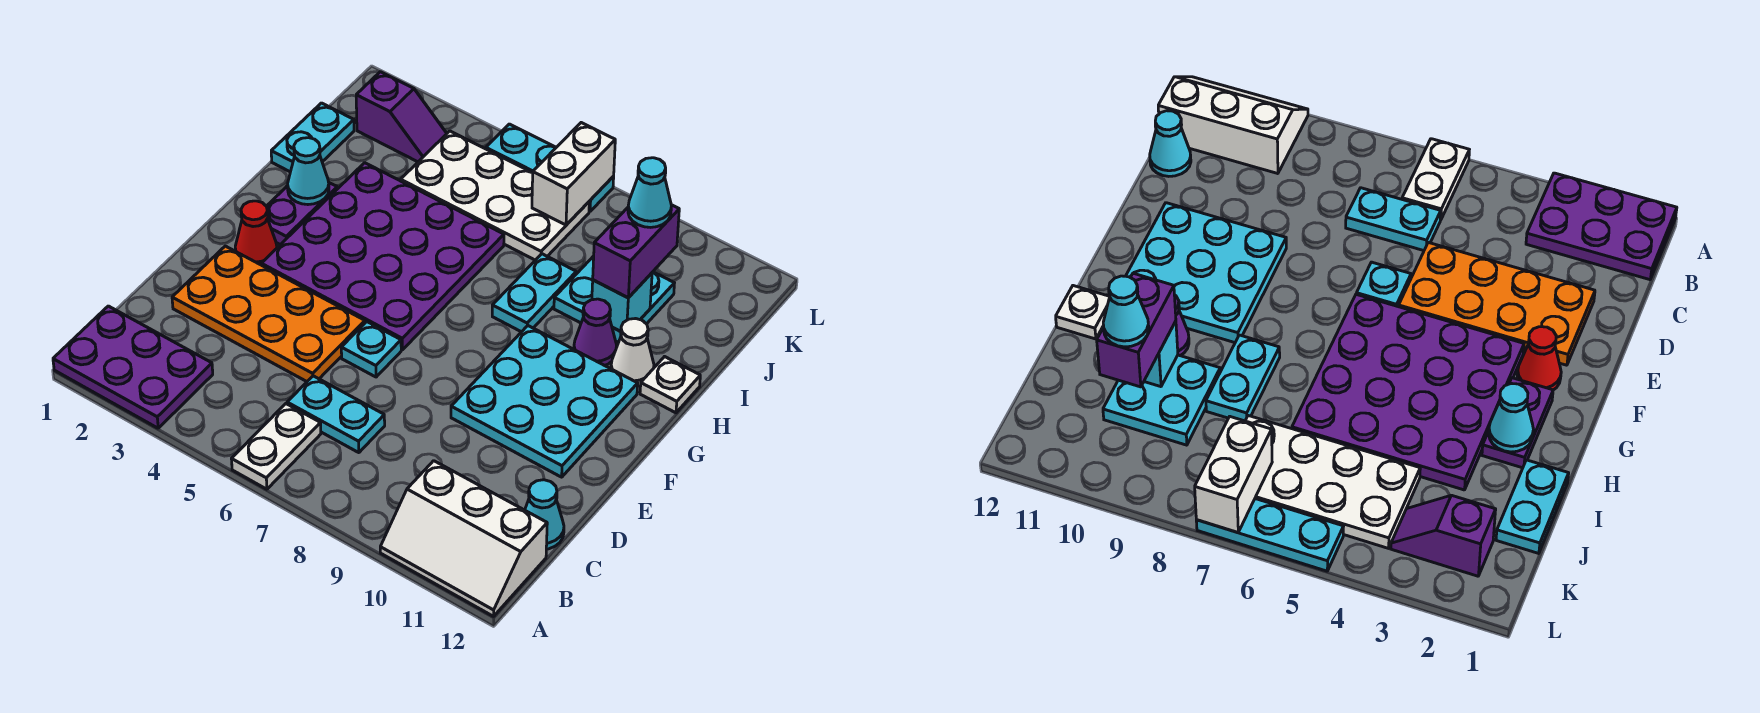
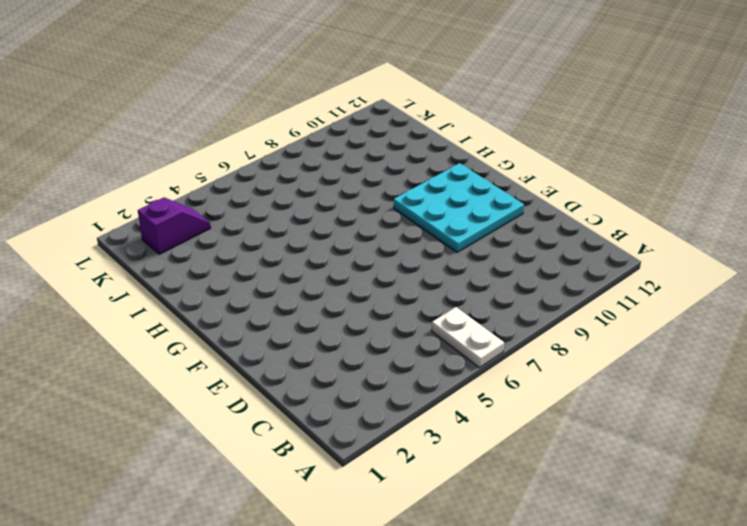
none -> purple 2x3 plate [53,306,213,428]
none -> white 2x3 slope [380,461,547,616]
none -> cyan 1x2 plate [287,376,385,453]

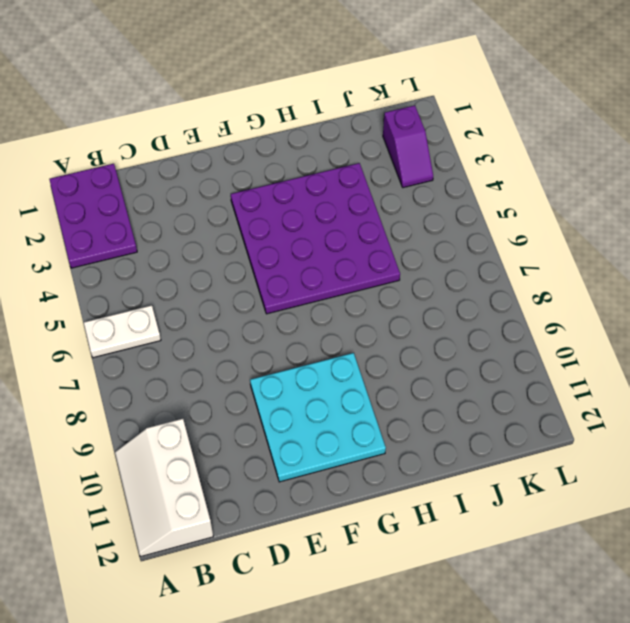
none -> cyan 1x2 plate [287,376,385,453]
none -> cyan 1x1 cone [525,480,564,549]
none -> orange 2x4 plate [172,246,365,381]

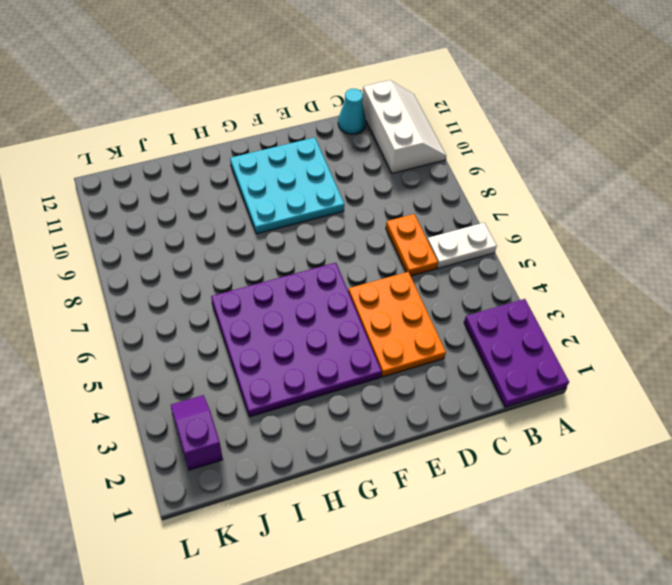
orange 1x2 plate [386,214,438,276] -> cyan 1x2 plate [287,376,385,453]
orange 2x3 plate [348,272,446,377] -> orange 2x4 plate [172,246,365,381]
none -> cyan 1x1 plate [341,322,401,377]
none -> red 1x1 cone [235,201,277,265]
none -> purple 1x2 plate [266,183,337,245]

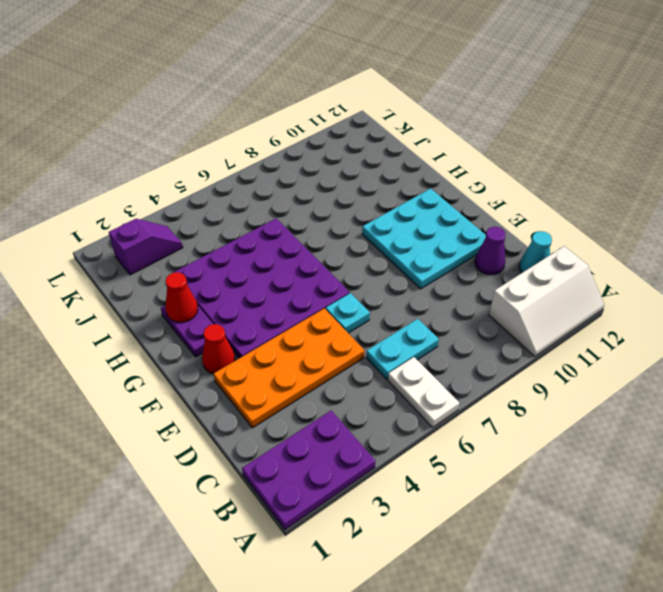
purple 1x1 cone [475,227,505,275] -> purple 1x1 cone moved to [574,299,617,366]
red 1x1 cone [165,272,198,322] -> cyan 1x1 cone [288,138,329,205]
none -> cyan 1x2 plate [492,254,576,332]
none -> white 1x1 cone [611,319,654,386]
none -> white 1x1 plate [640,357,700,413]

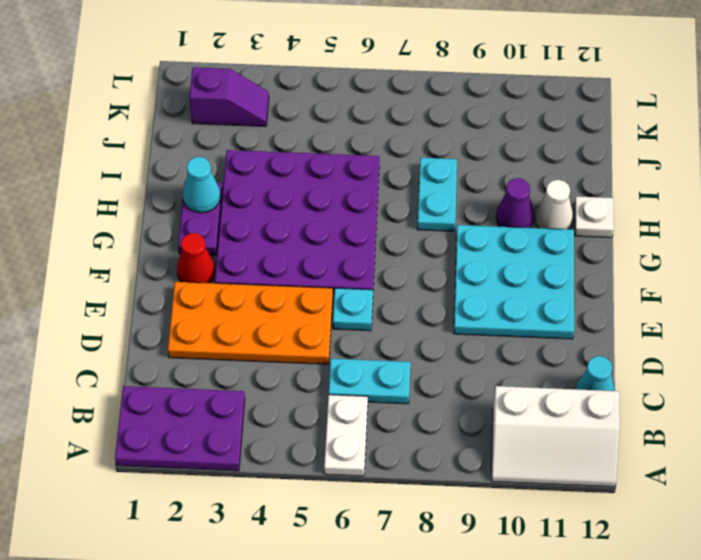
none -> cyan 1x2 plate [271,103,354,172]
none -> cyan 2x2 plate [554,256,674,342]
none -> white 2x4 plate [401,131,589,260]

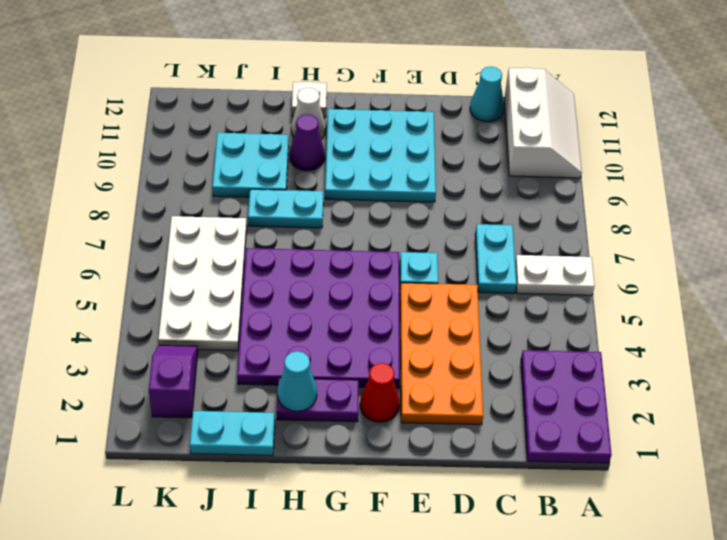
none -> cyan 1x3 plate [486,124,614,212]
none -> cyan 1x1 brick [592,273,652,331]
none -> white 1x2 brick [532,123,615,225]

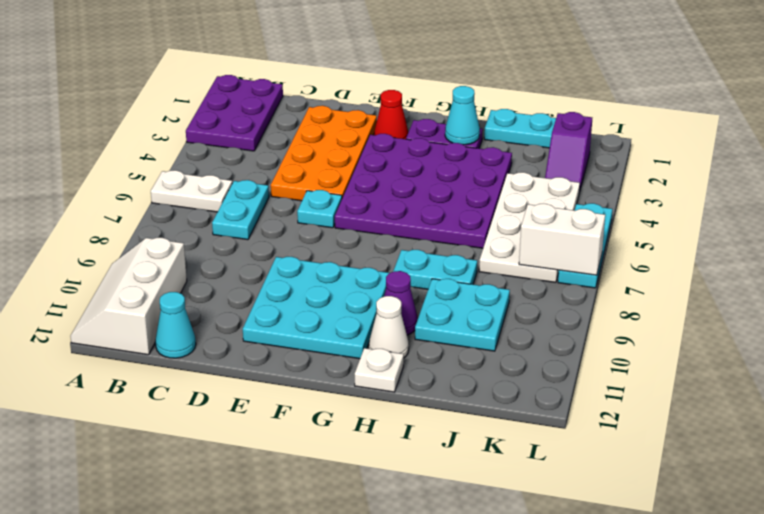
none -> cyan 1x1 brick [592,273,652,331]
none -> purple 1x2 brick [593,205,679,298]
none -> cyan 1x1 cone [628,158,671,227]

